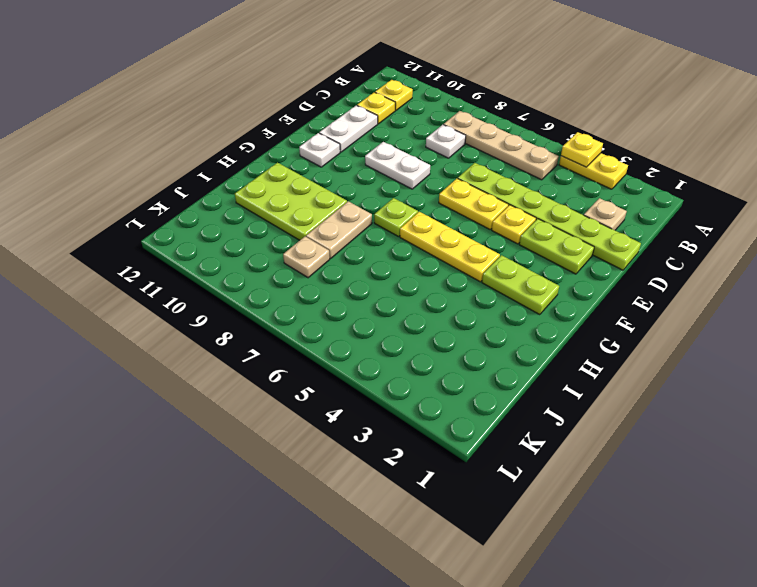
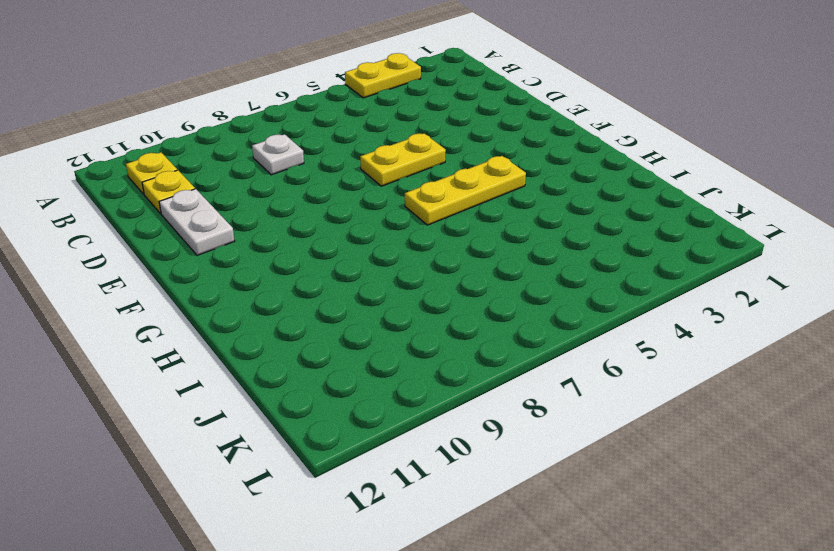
none -> tan 1x4 plate [444,111,559,180]
none -> tan 1x1 plate [584,198,627,230]
none -> lime 1x6 plate [458,163,641,270]

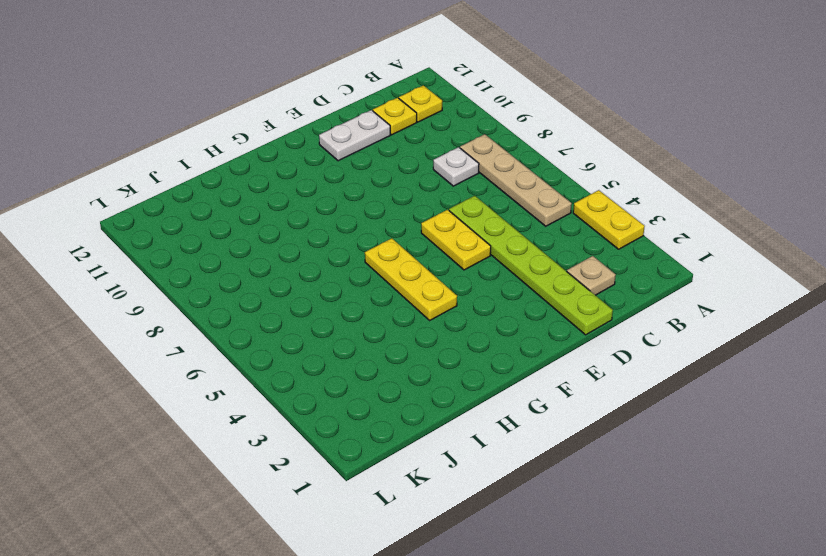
none -> lime 1x2 plate [519,219,594,274]
none -> yellow 1x1 plate [492,205,536,244]
none -> white 1x2 plate [365,142,430,189]

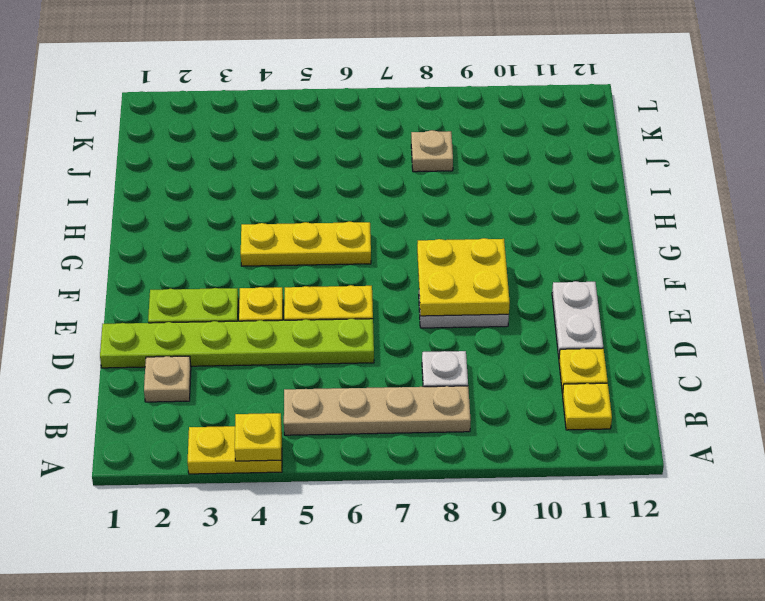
yellow 2x2 plate [417,238,510,316] -> none
none -> white 1x1 plate [299,133,340,167]
none -> lime 1x2 plate [482,255,559,315]
none -> lime 1x1 plate [374,198,418,237]

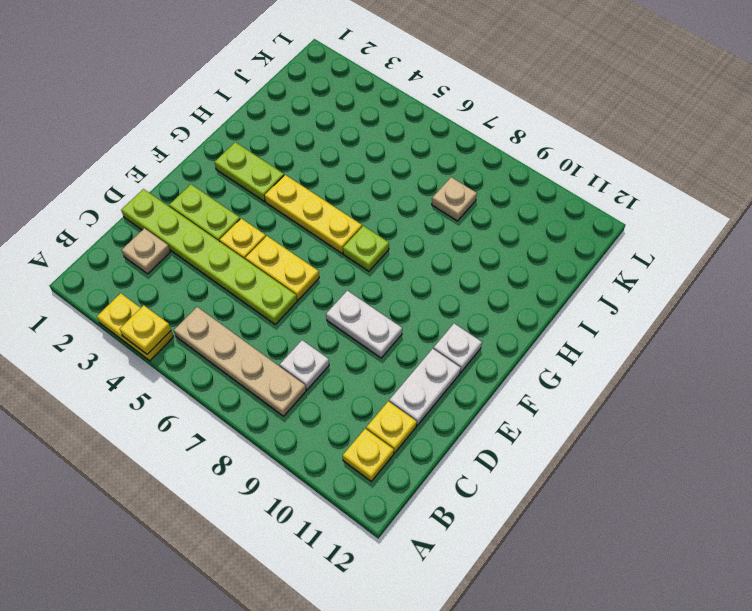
none -> tan 1x2 plate [306,201,372,258]
none -> lime 2x3 plate [235,163,347,240]

